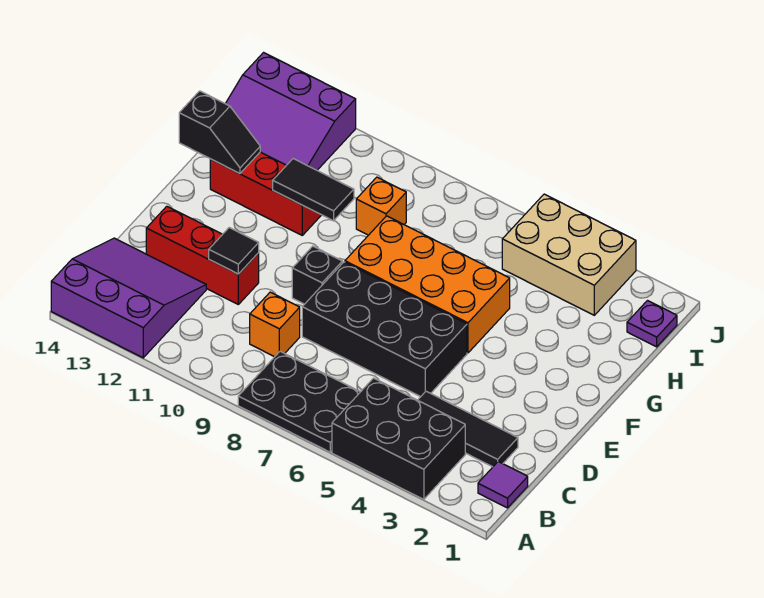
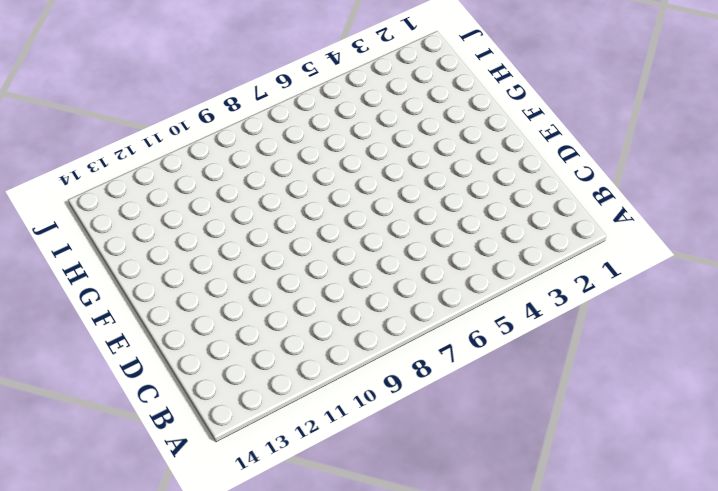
none -> black 2x3 brick [332,378,465,499]
none -> black 2x3 plate [238,351,360,452]
none -> purple 3x3 slope [51,238,206,358]

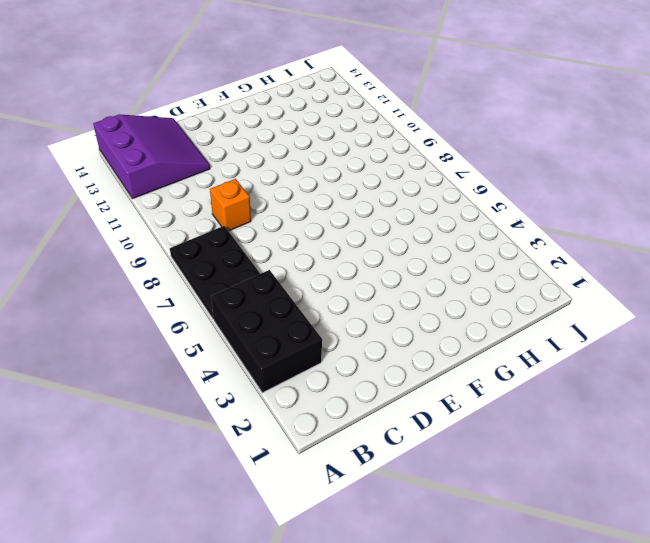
none -> purple 1x1 tile [478,462,528,508]
none -> black 1x3 tile [418,391,518,467]
none -> black 2x4 brick [302,262,467,397]

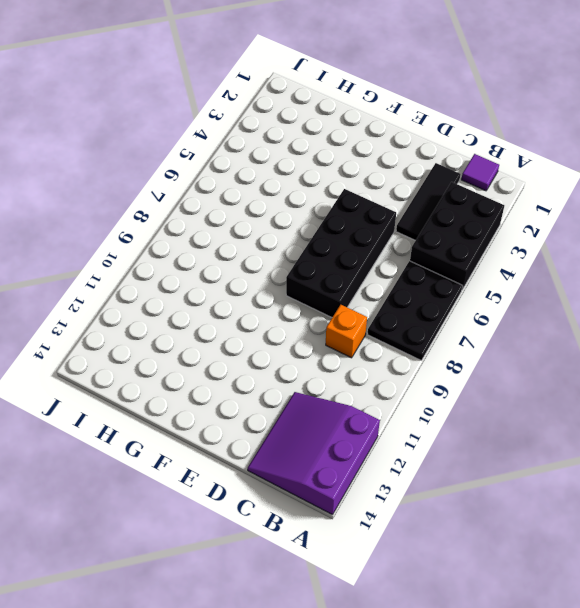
none -> red 1x3 brick [146,206,259,304]
none -> black 1x1 brick [292,246,342,304]
none -> orange 2x4 brick [345,216,510,353]

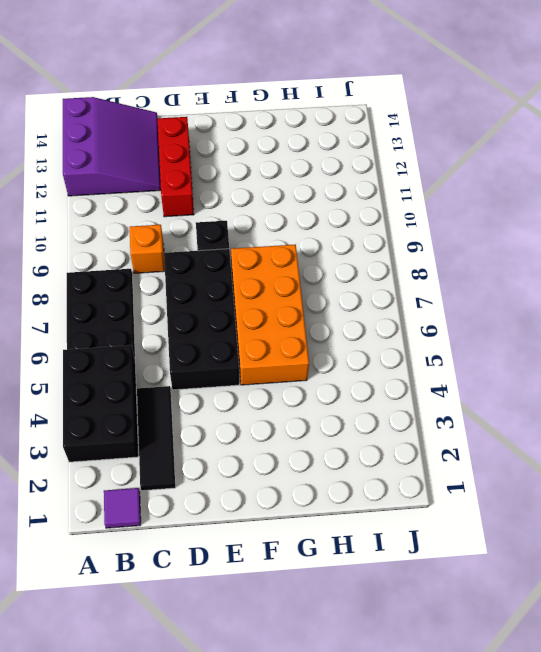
none -> red 1x3 brick [210,152,321,235]
none -> orange 1x1 brick [356,177,406,235]
none -> purple 3x3 slope [225,53,356,170]

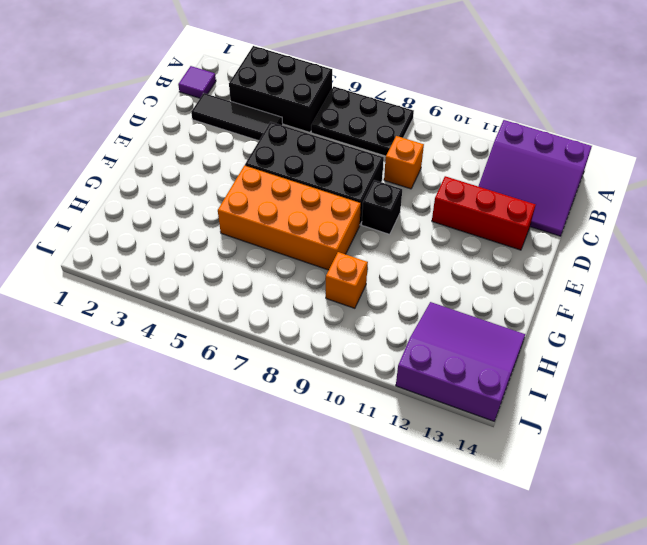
none -> red 1x3 brick [210,152,321,235]
none -> purple 1x1 plate [627,301,677,347]
none -> tan 2x3 brick [502,194,636,315]

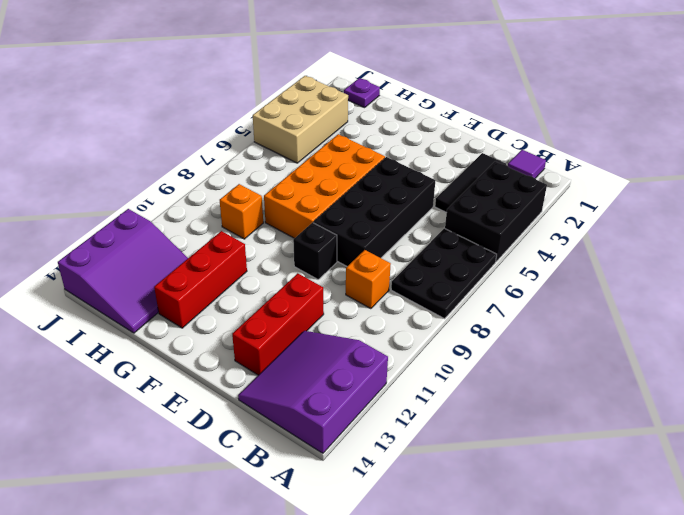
none -> black 1x1 tile [209,228,259,274]
none -> black 1x2 tile [273,159,354,221]
none -> black 1x2 slope [179,91,260,174]

